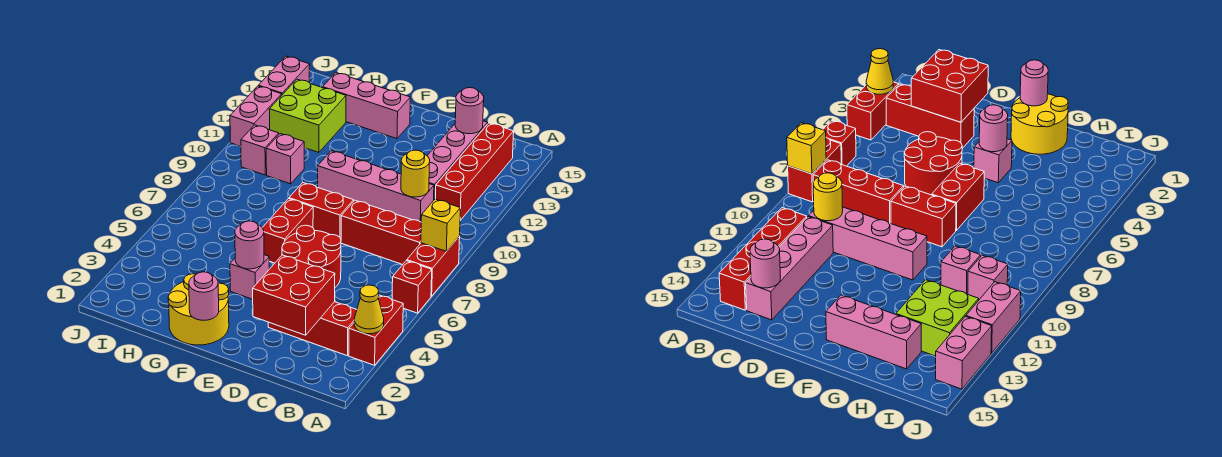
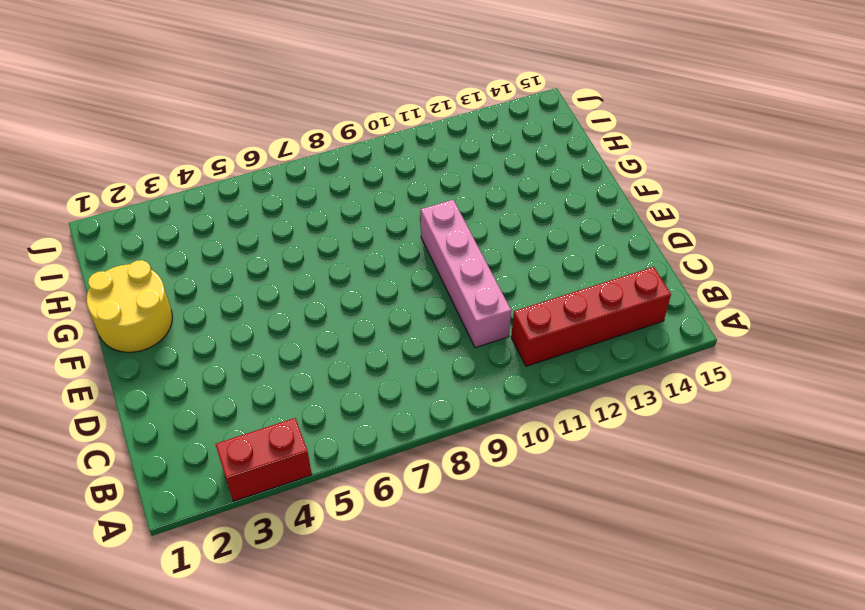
none -> red 1x1 brick [392,261,432,313]
none -> red 1x2 brick [407,236,460,296]
none -> red 1x3 brick [268,302,357,356]

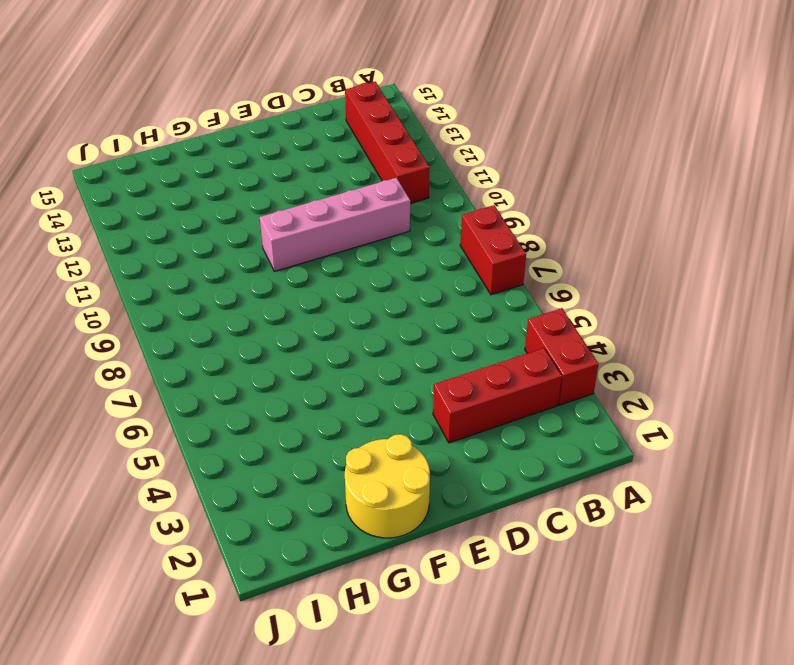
none -> red 1x1 brick [392,261,432,313]
none -> red 1x3 brick [341,200,421,265]
none -> pink 1x4 brick [427,121,488,199]

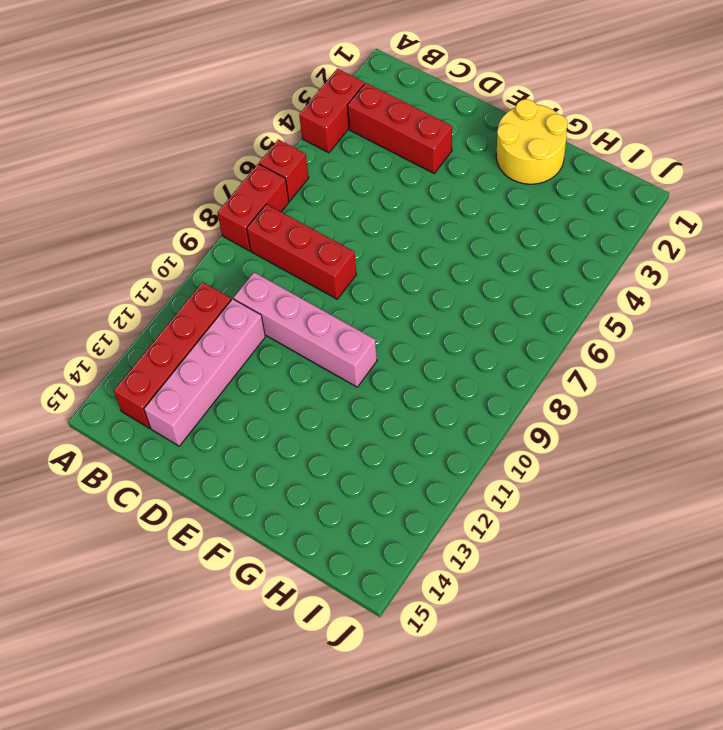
none -> red 2x2 round brick [282,225,341,287]
none -> red 1x2 brick [289,183,354,239]
none -> pink 1x1 brick [230,255,269,299]

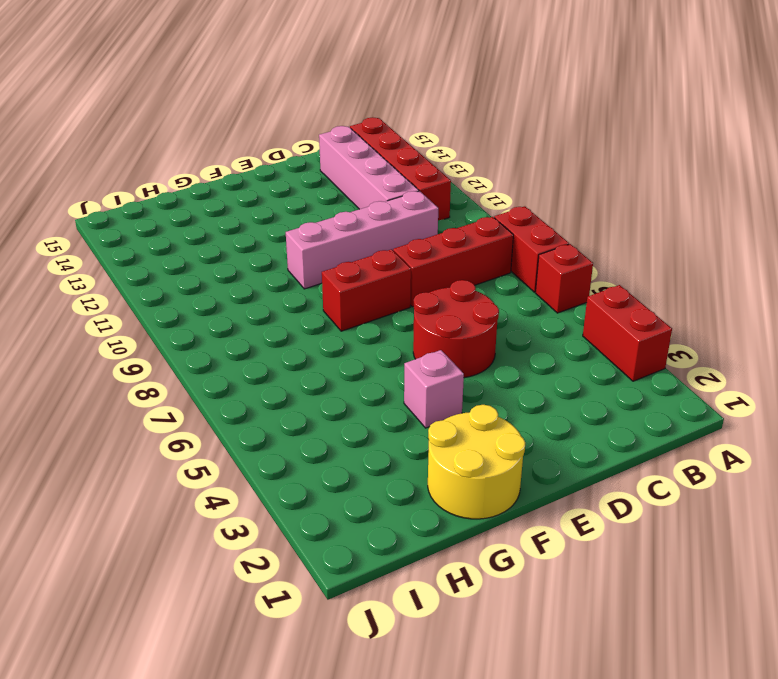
none -> red 1x3 brick [268,302,357,356]
none -> red 1x2 brick [262,199,313,263]
none -> pink 1x3 brick [323,73,410,139]

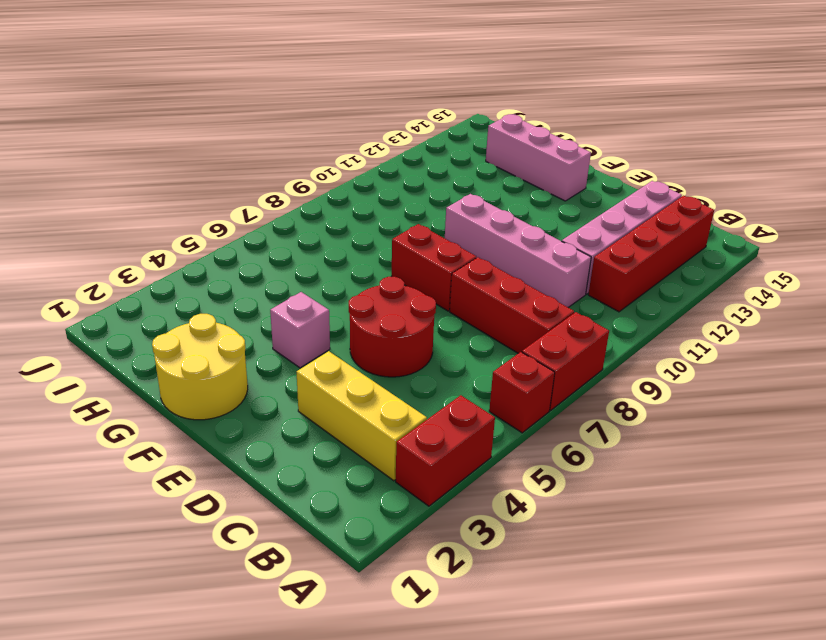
yellow 1x3 brick [297,351,427,481] -> red 1x3 brick [268,302,357,356]
none -> red 1x2 brick [262,199,313,263]
none -> pink 1x1 brick [266,134,304,184]
none -> lime 2x2 brick [269,79,346,152]

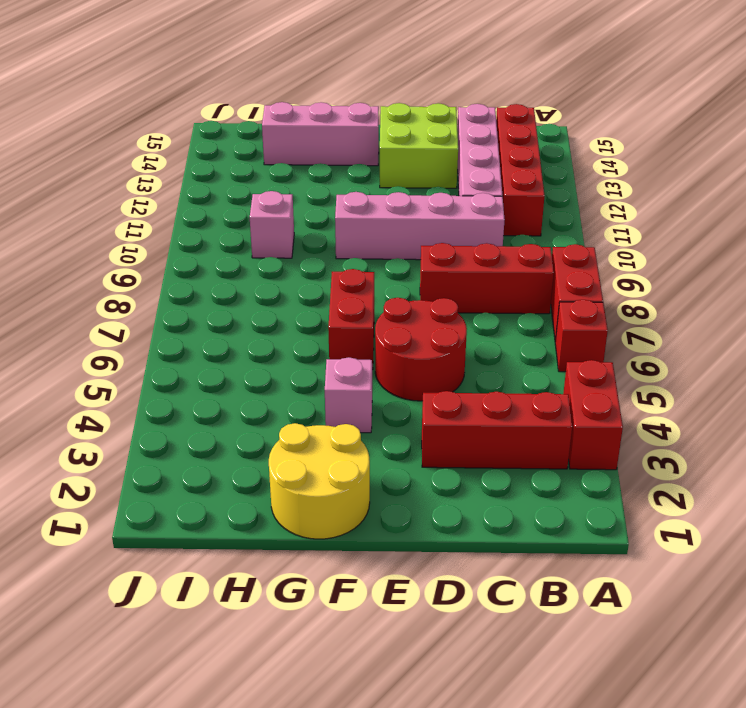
lime 2x2 brick [380,103,458,188] -> lime 2x2 brick moved to [269,79,346,152]
none -> red 1x2 brick [289,183,354,239]
none -> pink 1x1 brick [241,125,279,175]
none -> pink 1x2 brick [230,86,282,146]

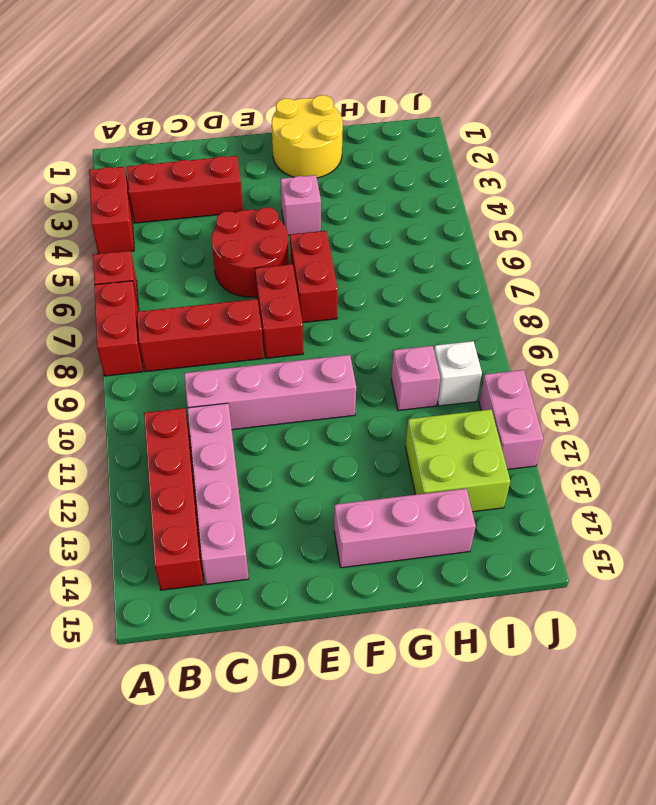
red 1x2 brick [255,264,303,358] -> red 1x2 brick turned to [289,183,354,239]
white 1x1 brick [434,341,482,406] -> pink 1x1 brick [241,125,279,175]
none -> pink 1x2 brick [259,56,310,95]
none -> yellow 1x1 cone [354,285,384,334]
none -> yellow 1x1 brick [421,199,460,251]

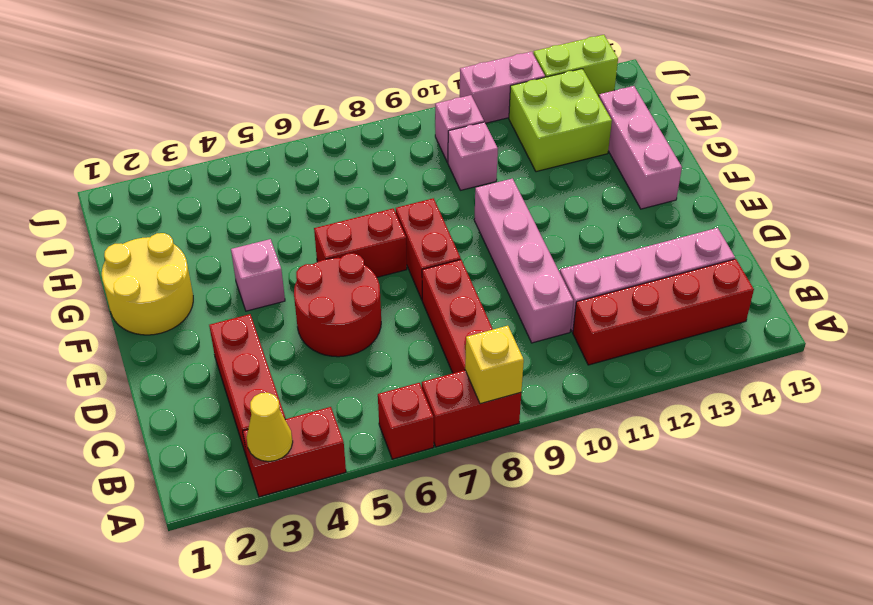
lime 1x2 brick [533,35,618,96] -> pink 1x2 brick [259,56,310,95]
none -> red 2x2 brick [253,255,335,335]
none -> yellow 1x1 round brick [401,150,430,197]
none -> pink 1x1 round brick [455,88,484,134]

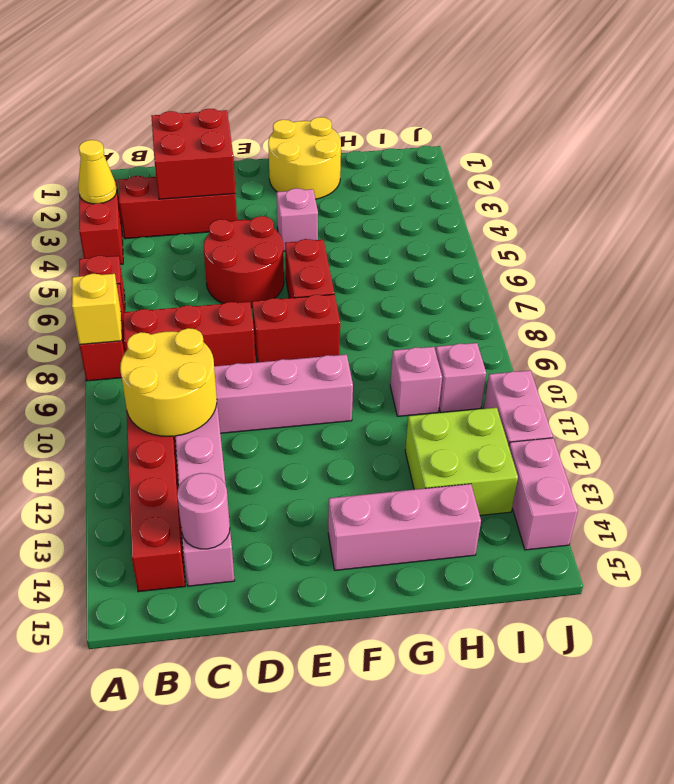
yellow 2x2 round brick [120,328,217,436] -> yellow 1x1 round brick [401,150,430,197]
none -> pink 1x1 round brick [189,272,219,320]
none -> pink 1x1 round brick [235,221,264,269]

